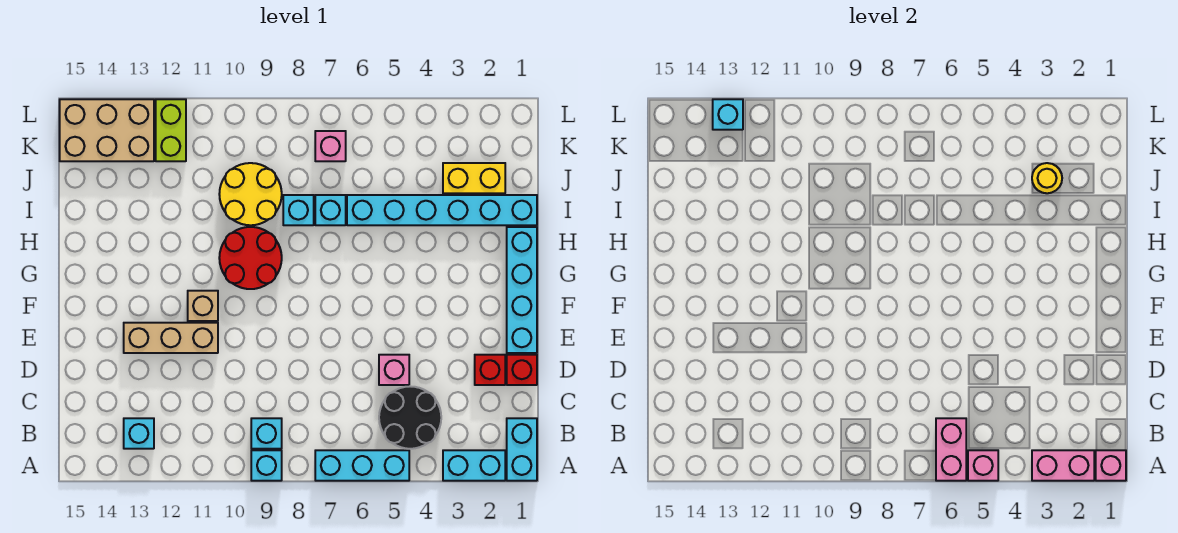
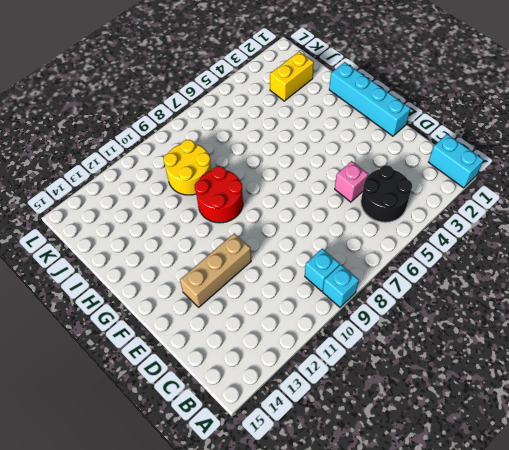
none -> cyan 1x2 brick [443,450,505,481]
none -> cyan 1x3 brick [315,450,409,481]
none -> cyan 1x1 brick [124,418,154,449]

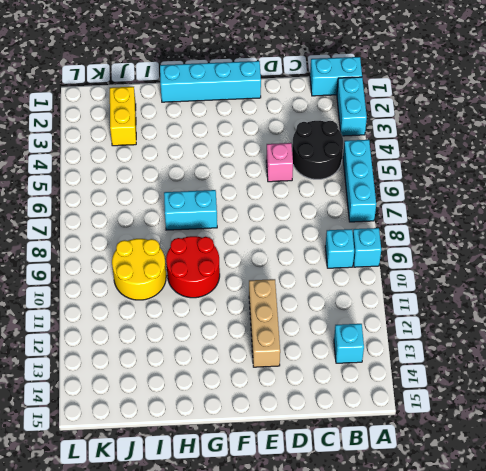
cyan 1x2 brick [164,190,217,230] -> none
none -> red 1x1 brick [507,355,537,385]
none -> red 1x1 brick [475,355,505,385]
none -> tan 1x1 brick [188,291,218,321]

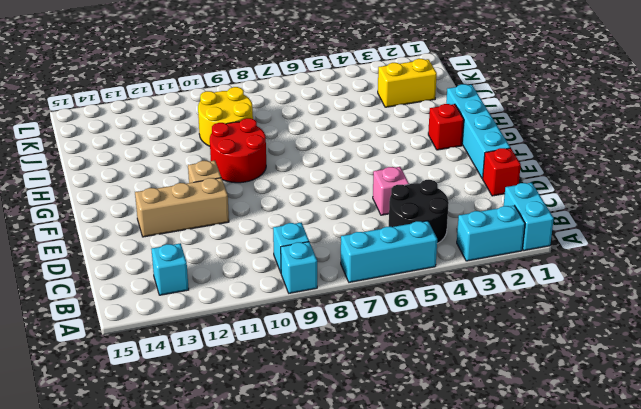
red 1x1 brick [428,104,464,150] -> red 1x1 brick moved to [475,355,505,385]
none -> cyan 1x6 brick [347,195,537,225]
none -> cyan 1x1 brick [315,195,346,225]
none -> cyan 1x1 brick [283,195,314,225]

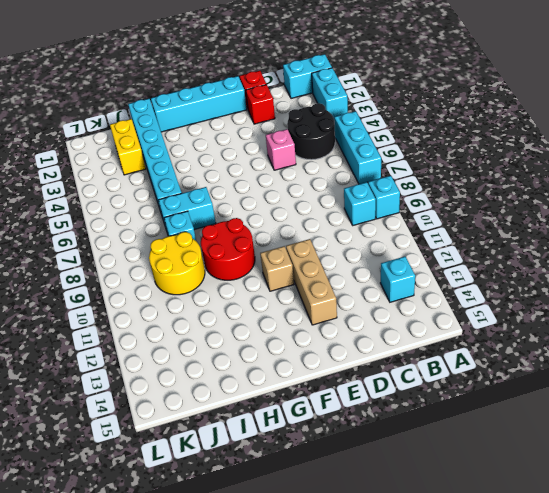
cyan 1x2 brick [159,187,216,234] -> cyan 1x1 brick [315,195,346,225]
none -> pink 1x1 brick [315,131,346,161]
none -> lime 1x2 brick [156,99,186,161]
none -> tan 2x3 brick [60,99,154,161]

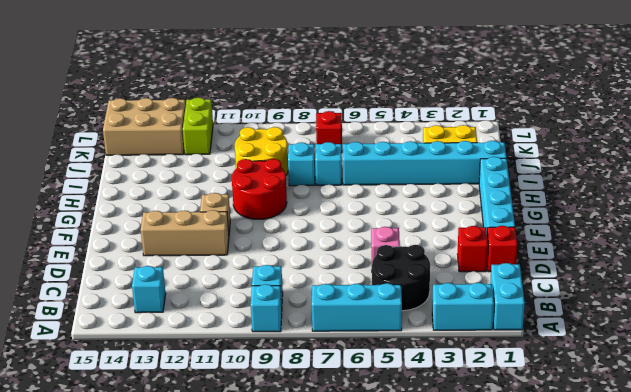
red 1x1 brick [316,111,342,144] -> pink 1x1 brick [315,131,346,161]
none -> pink 1x1 brick [1096,450,1126,481]
none -> pink 1x2 brick [1032,450,1094,481]
none -> pink 1x1 brick [968,450,998,481]

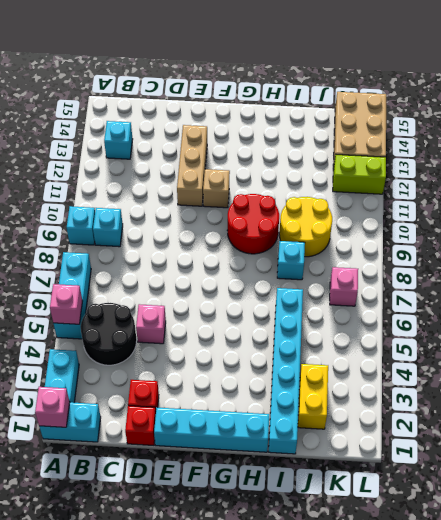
none -> cyan 1x1 brick [315,195,346,225]
none -> pink 1x2 brick [1032,450,1094,481]
none -> pink 1x2 brick [936,418,966,481]

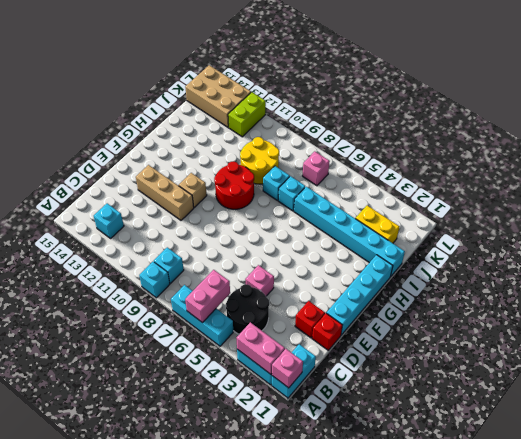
none -> pink 1x1 brick [968,450,998,481]
none -> yellow 1x1 round brick [1032,163,1062,193]
none -> cyan 1x1 brick [713,99,743,130]

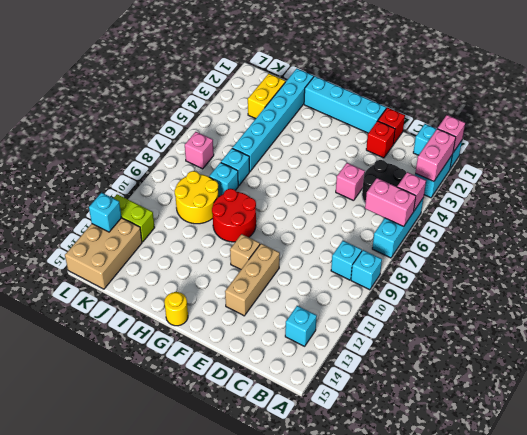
yellow 1x1 round brick [164,292,188,326] -> yellow 1x1 round brick moved to [1032,163,1062,193]

